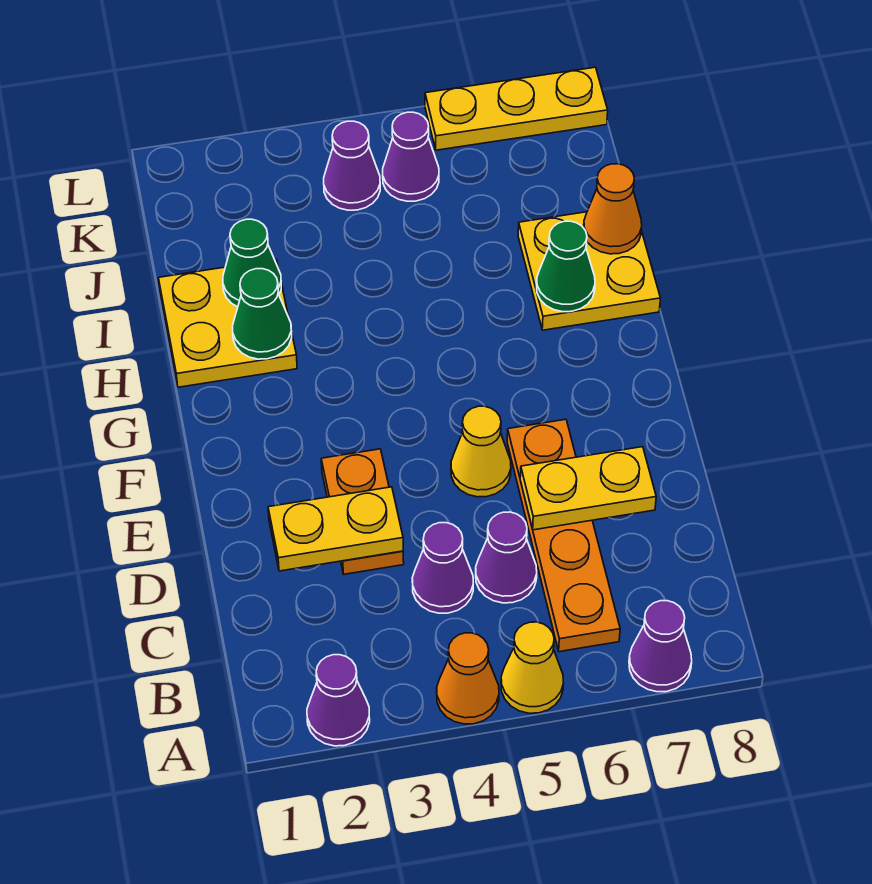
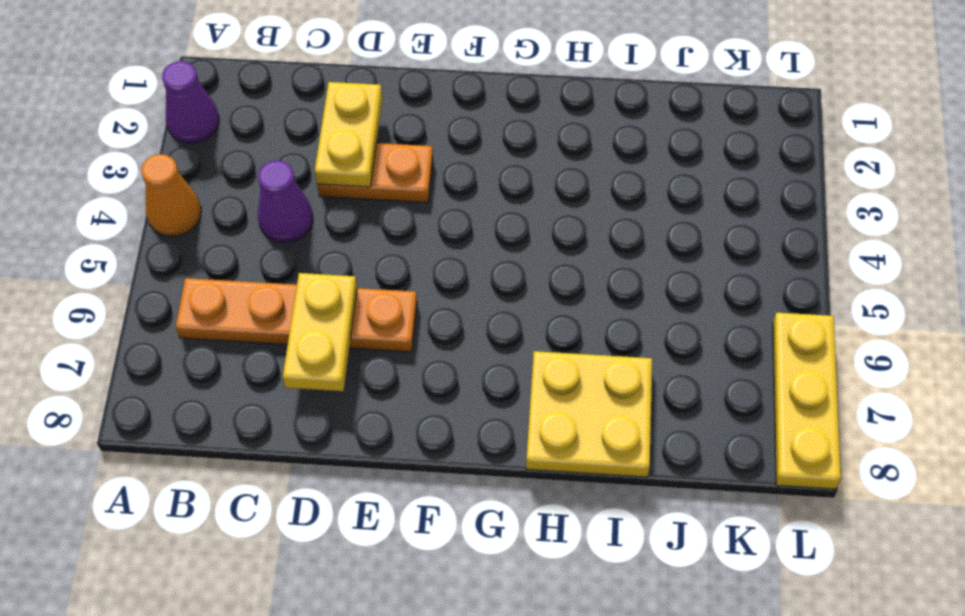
none -> yellow 1x1 cone [501,622,564,713]
none -> purple 1x1 cone [629,601,692,692]
none -> purple 1x1 cone [476,512,537,603]

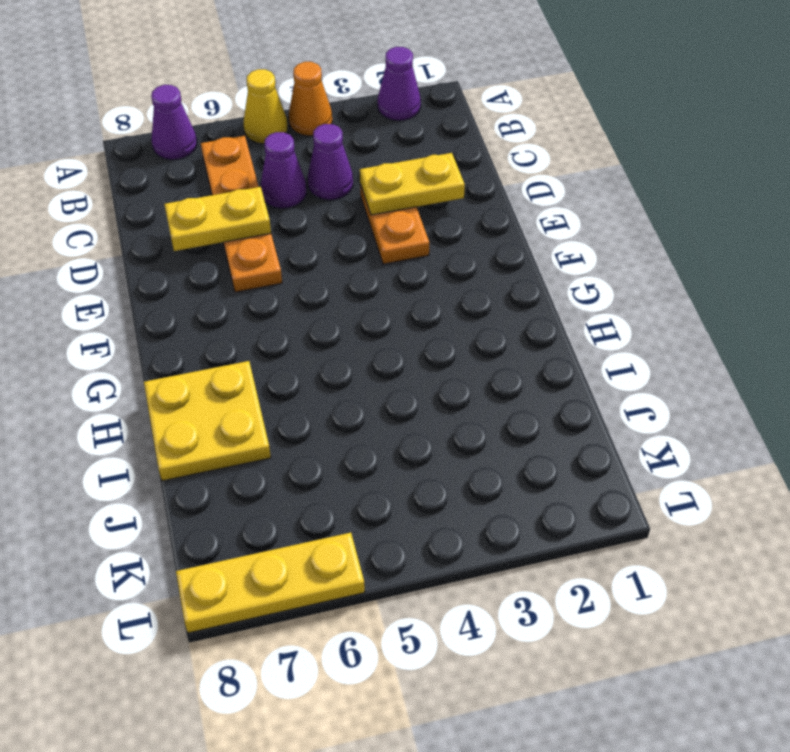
none -> yellow 1x1 cone [451,406,511,497]
none -> yellow 2x2 plate [159,260,297,387]
none -> purple 1x1 cone [324,121,380,210]

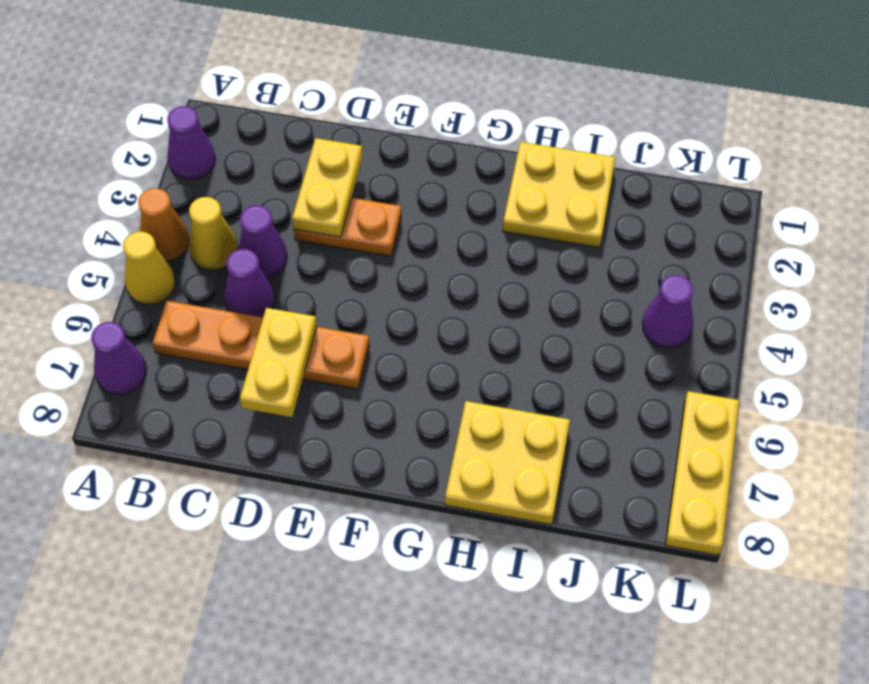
yellow 1x1 cone [188,197,238,270] -> yellow 1x1 cone moved to [451,406,511,497]
none -> purple 1x1 cone [383,112,439,201]
none -> green 1x1 cone [233,269,292,359]
none -> green 1x1 cone [537,221,595,312]

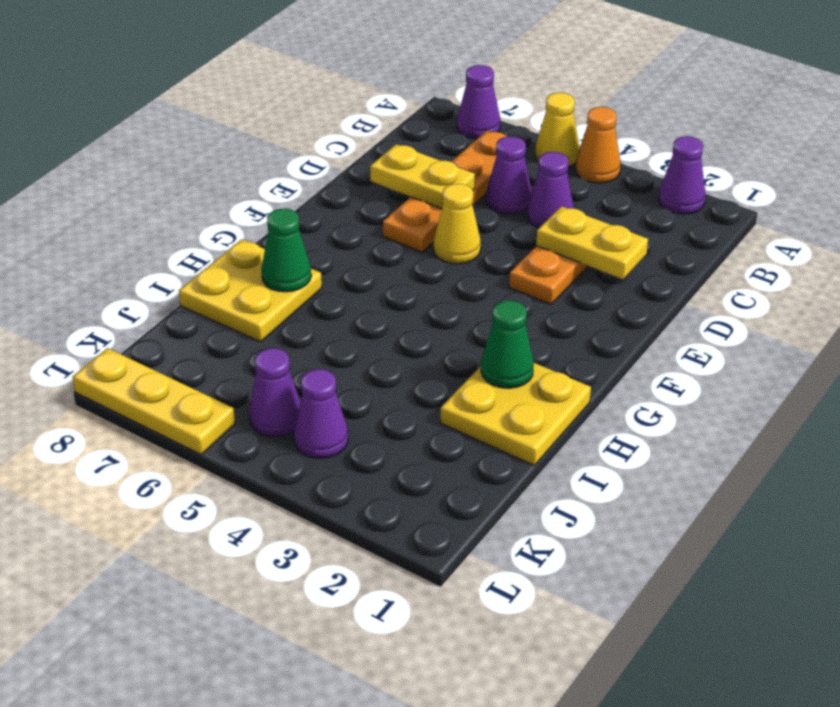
none -> green 1x1 cone [223,219,281,307]
none -> orange 1x1 cone [584,164,642,254]

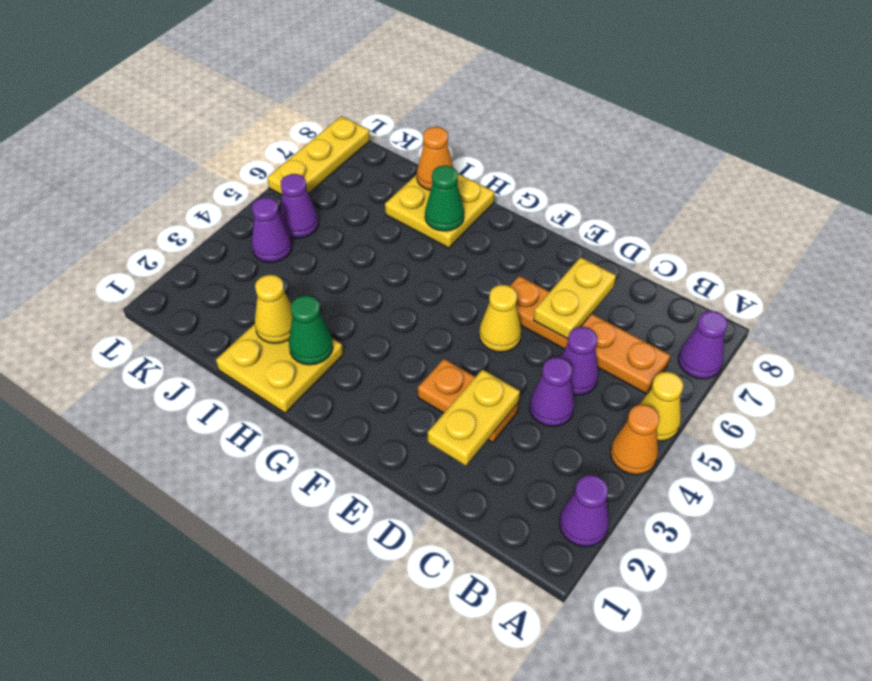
yellow 1x1 cone [255,275,292,343] -> green 1x1 cone [223,219,281,307]

